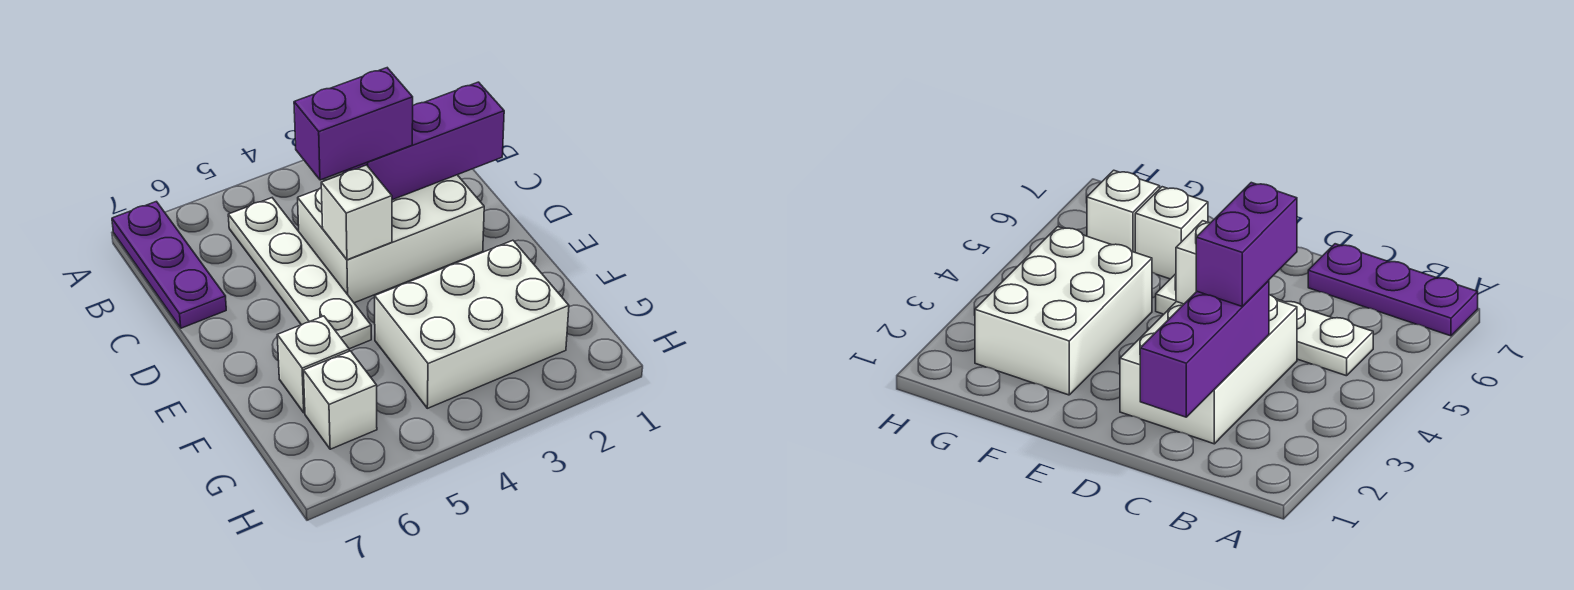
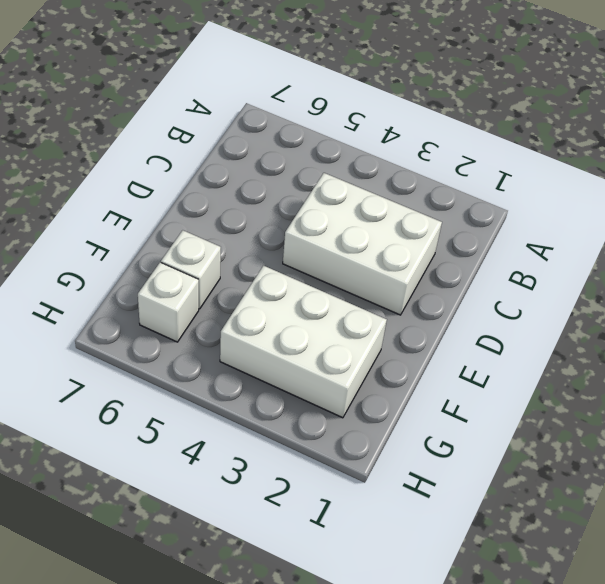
none -> purple 1x3 plate [112,202,226,328]
none -> white 1x4 plate [228,198,371,349]

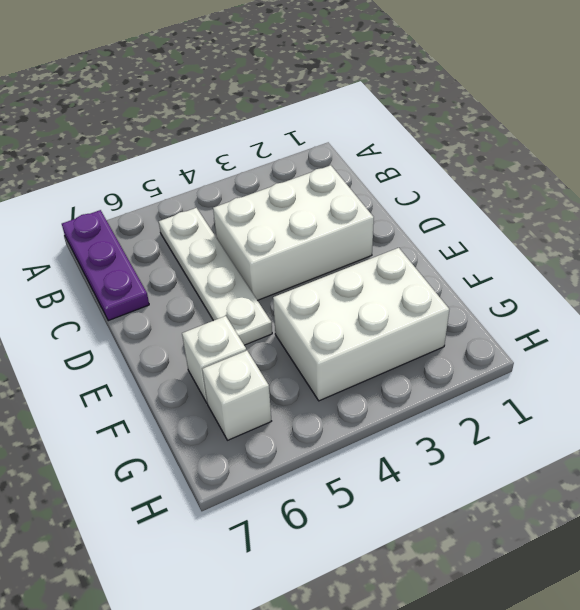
none -> purple 1x3 brick [344,82,504,200]
none -> white 1x1 brick [321,165,392,260]

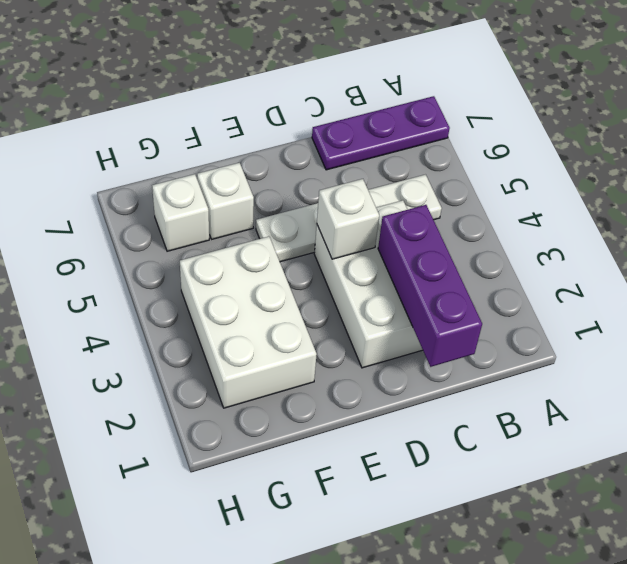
none -> purple 1x2 brick [294,68,413,180]

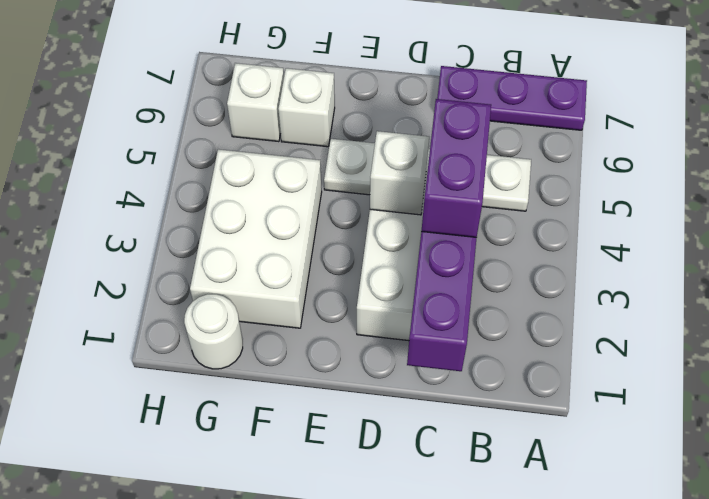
white 1x1 round brick [184,294,243,369] -> none

